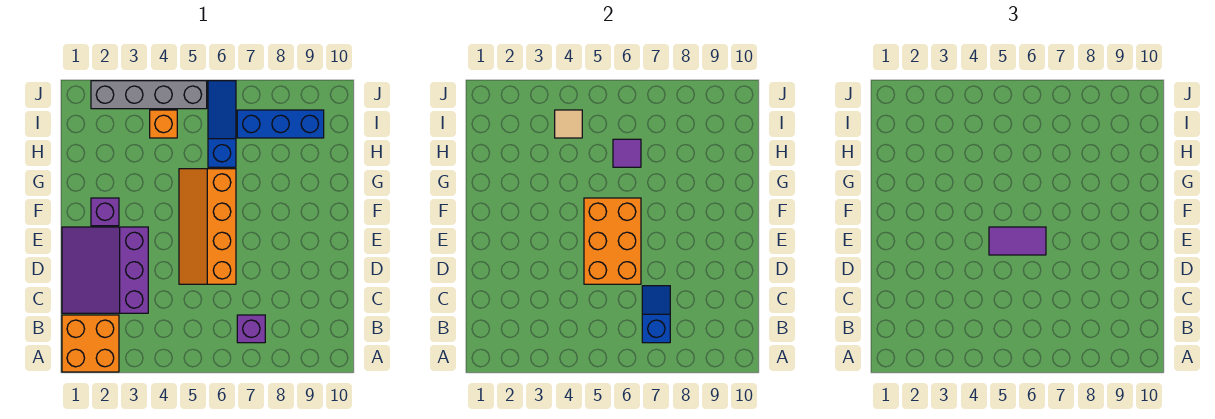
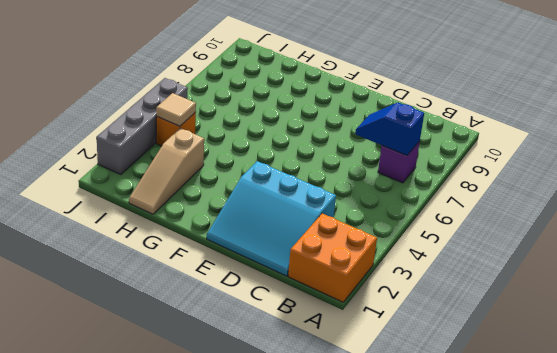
cyan 3x3 slope [207,161,336,276] -> purple 3x3 slope [62,227,148,313]
tan 1x3 slope [129,128,204,214] -> none
none -> orange 2x4 slope [179,169,236,284]
none -> purple 1x1 brick [91,198,119,226]
none -> blue 1x3 slope [208,81,236,167]

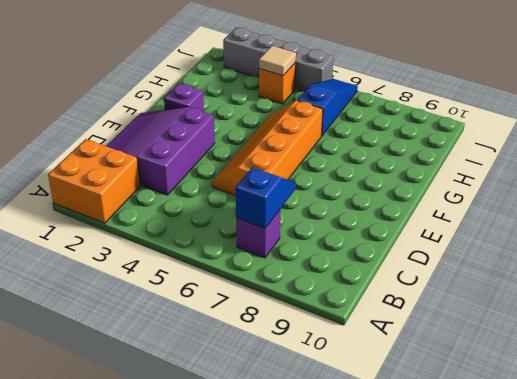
none -> blue 1x3 brick [237,110,324,138]
none -> orange 2x3 brick [584,198,641,284]
none -> purple 1x1 tile [613,139,641,167]

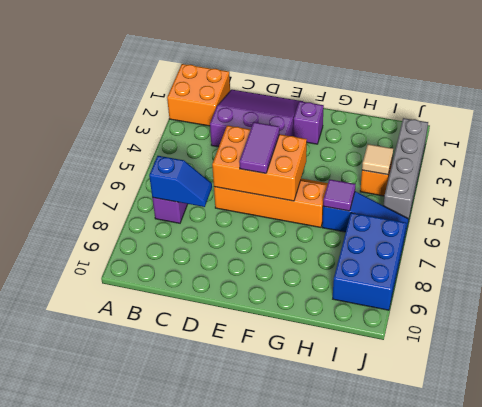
blue 2x3 brick [333,213,406,310] -> blue 1x3 brick [237,110,324,138]

